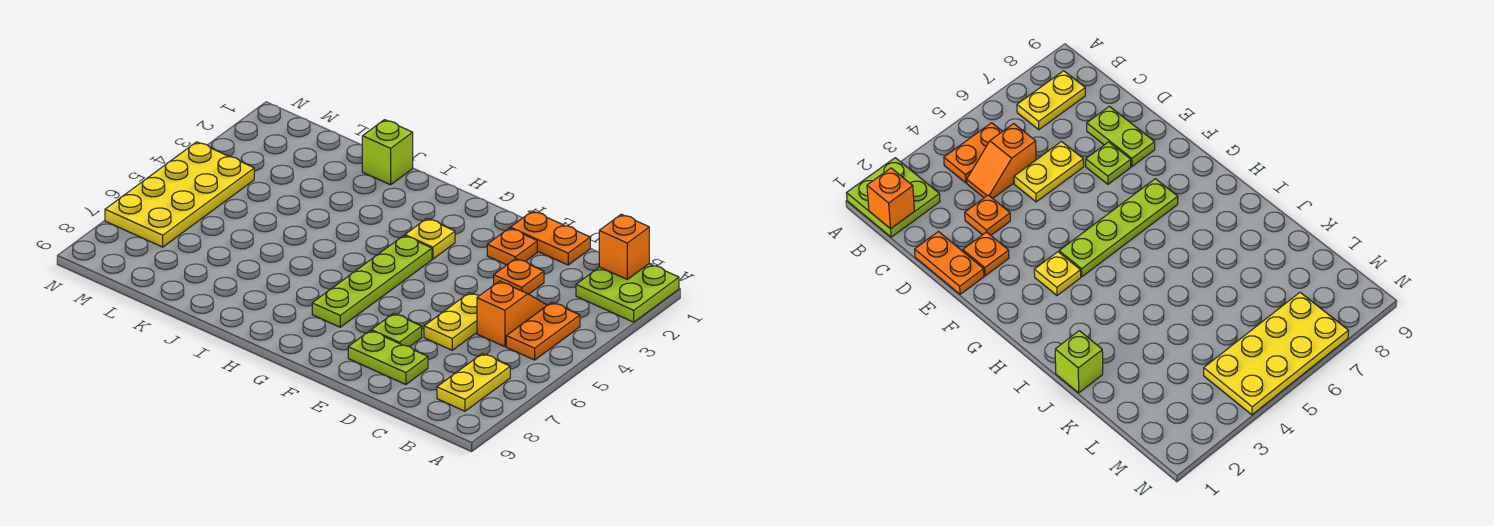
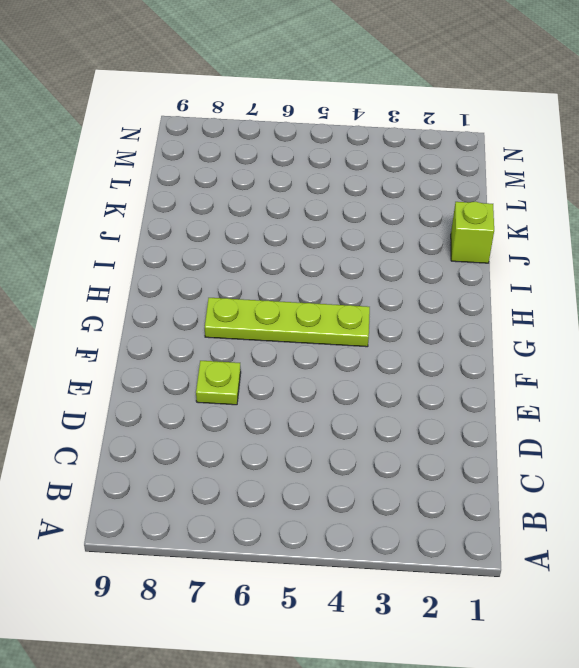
none -> lime 2x2 plate [576,264,679,322]
none -> orange 1x2 plate [506,302,580,360]
none -> yellow 1x2 plate [437,354,510,411]

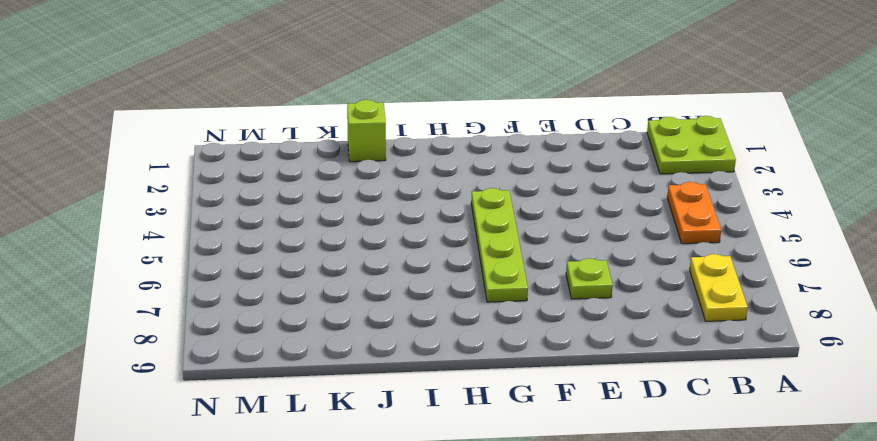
none -> orange 1x2 slope [477,281,547,347]
none -> orange 1x2 plate [510,211,590,265]
none -> orange 1x1 plate [494,259,544,294]

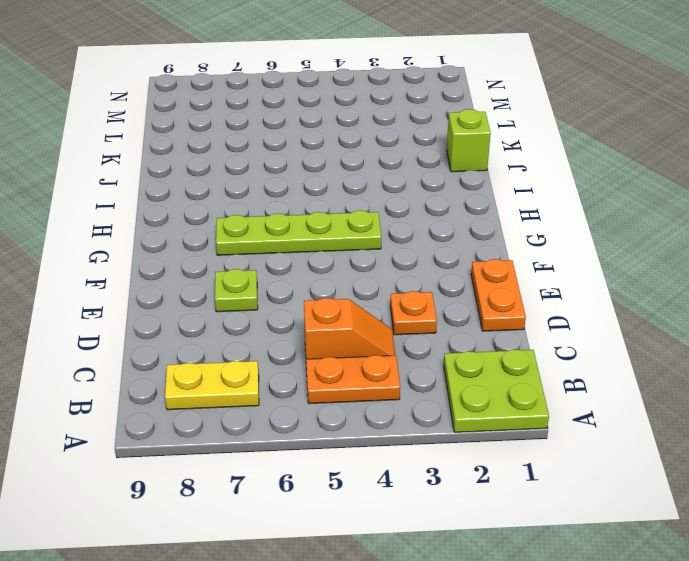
none -> yellow 1x2 plate [424,293,479,350]
none -> lime 1x2 plate [348,331,428,385]
none -> orange 1x1 plate [487,228,537,265]

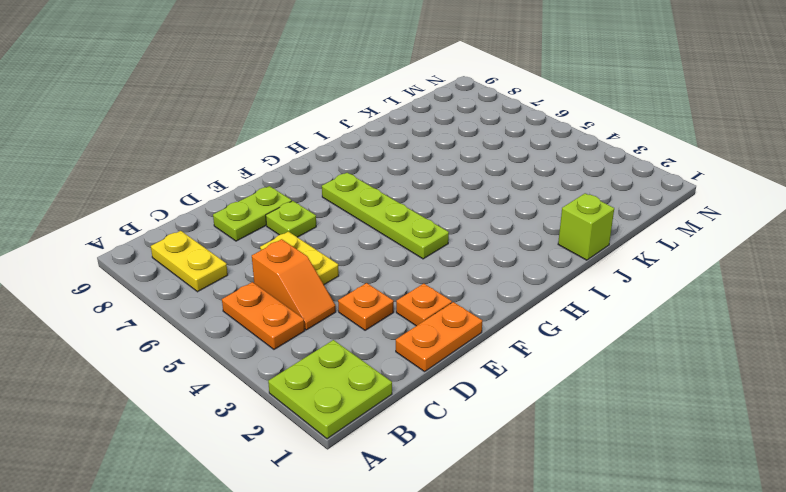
none -> yellow 1x1 plate [405,219,455,259]
none -> yellow 2x4 plate [105,142,254,247]
none -> orange 1x1 brick [599,214,649,279]

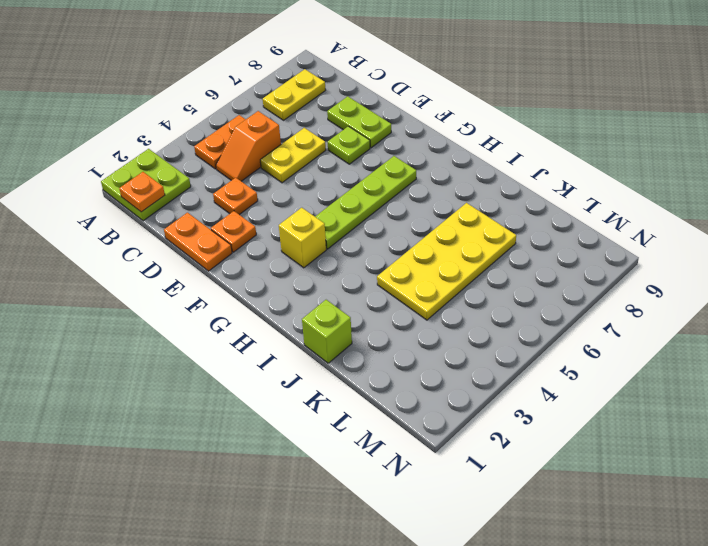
orange 1x1 plate [119,172,165,212] -> orange 1x1 brick [599,214,649,279]
yellow 1x1 brick [279,208,326,268] -> yellow 1x1 plate [405,219,455,259]
yellow 2x4 plate [377,203,516,320] -> yellow 2x4 plate moved to [105,142,254,247]

